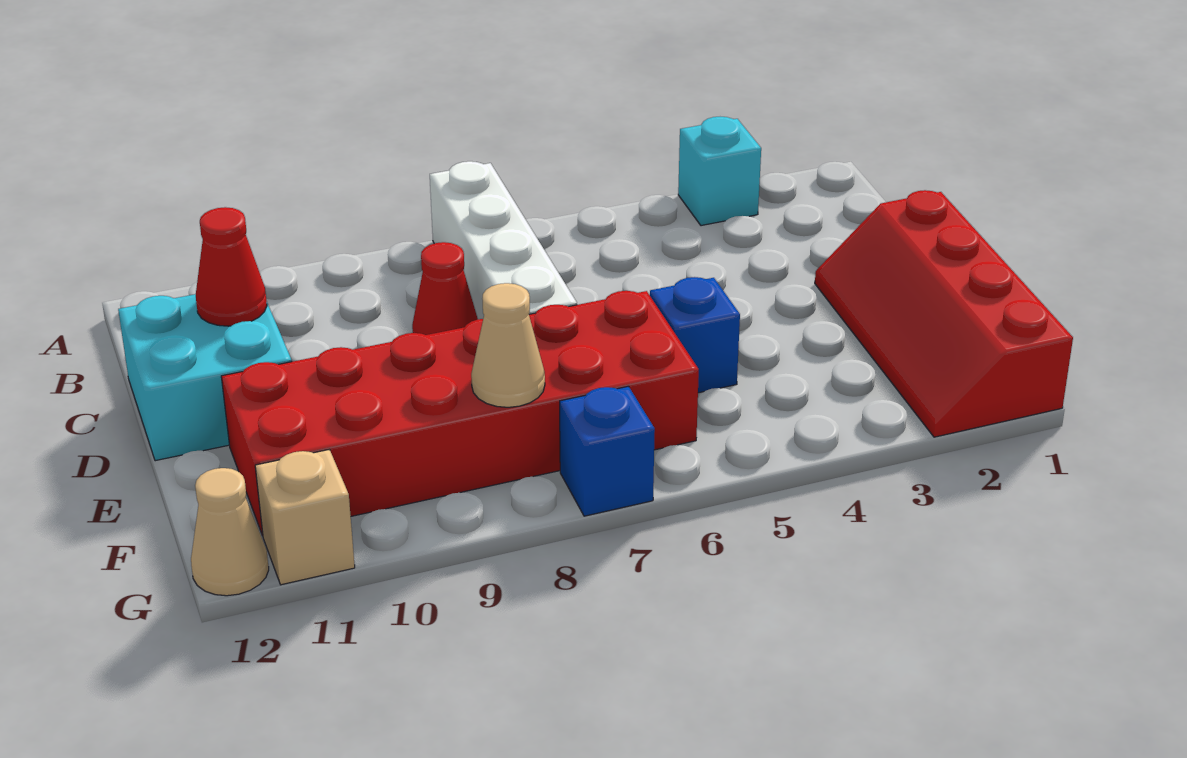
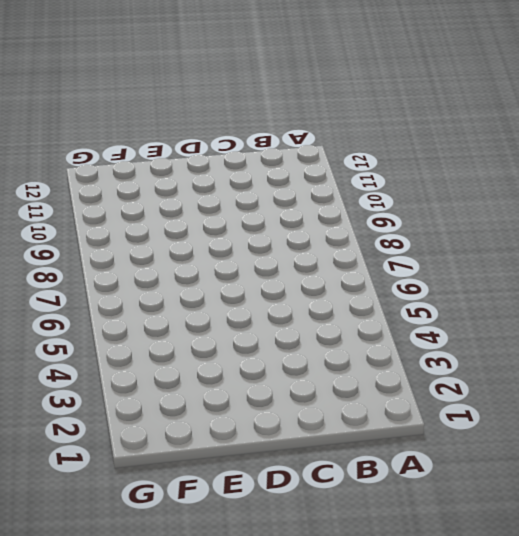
none -> cyan 1x1 brick [678,117,761,226]
none -> white 1x4 brick [430,161,577,319]
none -> red 1x1 cone [412,242,478,335]

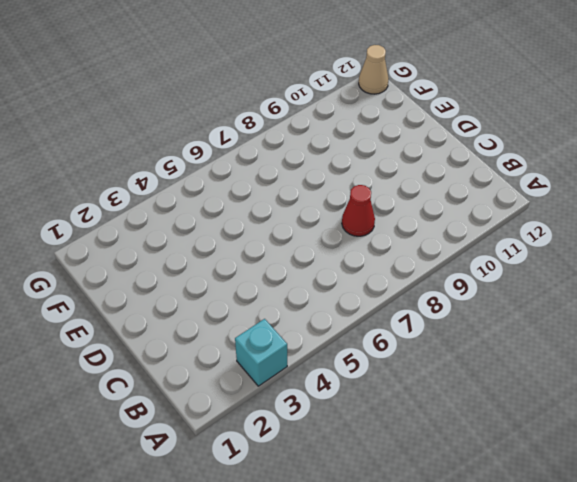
none -> white 1x4 brick [430,161,577,319]
none -> cyan 2x2 brick [118,294,292,461]
none -> red 2x4 slope [815,190,1073,437]

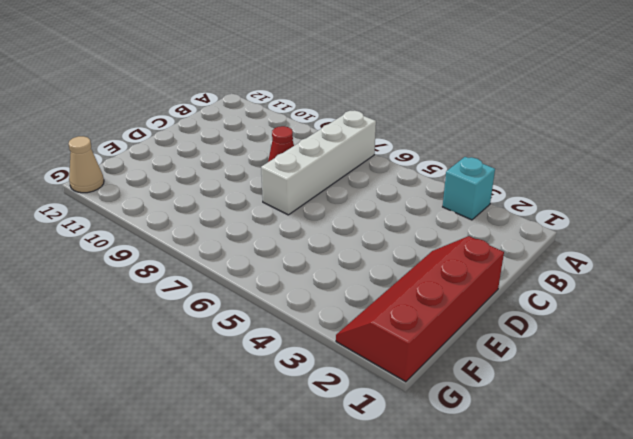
none -> cyan 2x2 brick [118,294,292,461]
none -> blue 1x1 brick [650,277,740,393]
none -> red 2x6 brick [221,291,699,536]

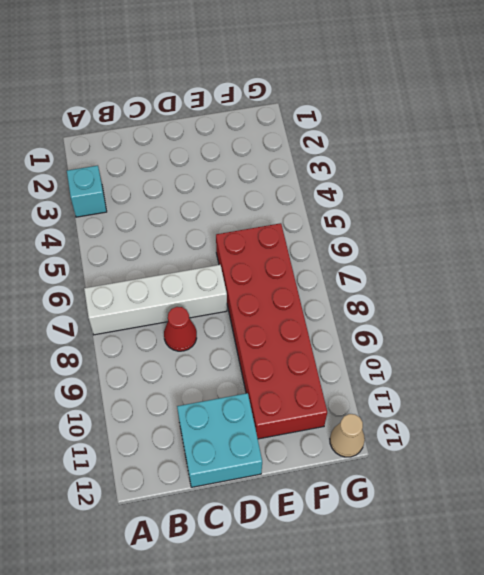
none -> red 2x4 slope [815,190,1073,437]
none -> blue 1x1 brick [650,277,740,393]
none -> blue 1x1 brick [560,386,655,516]

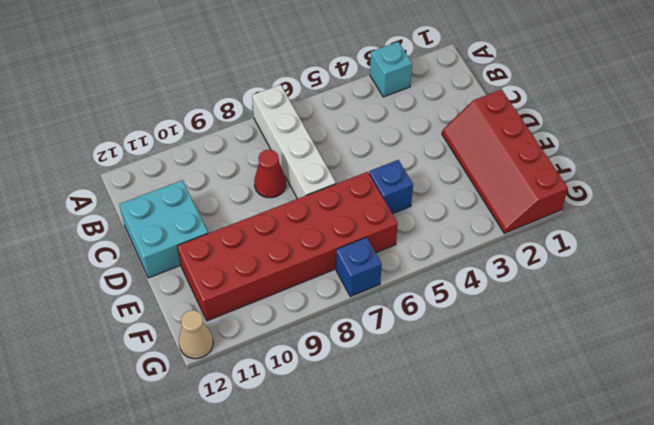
none -> tan 1x1 brick [255,449,355,585]
none -> red 1x1 cone [196,207,267,326]
none -> tan 1x1 cone [471,283,545,407]

